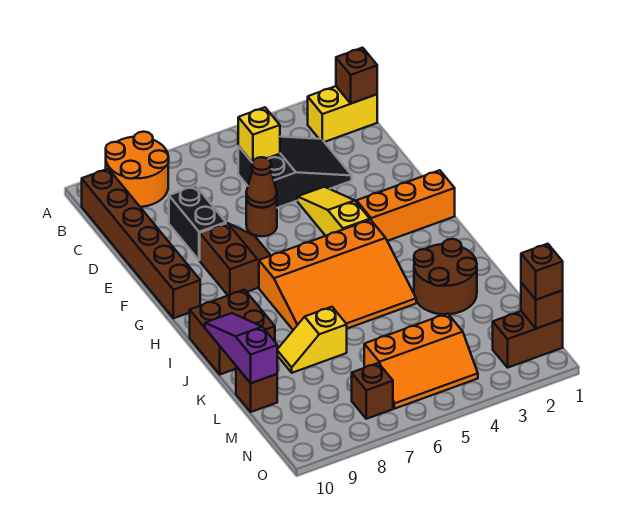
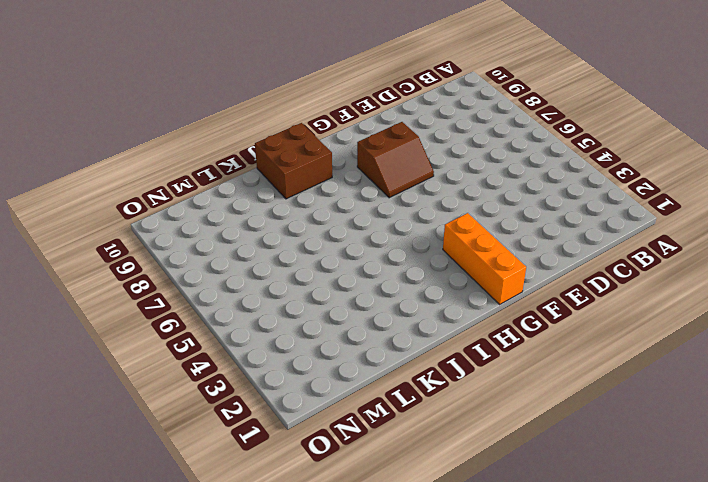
none -> orange 2x2 round brick [106,132,169,207]
none -> yellow 1x2 brick [308,86,377,142]
none -> brown 1x6 brick [82,169,200,318]

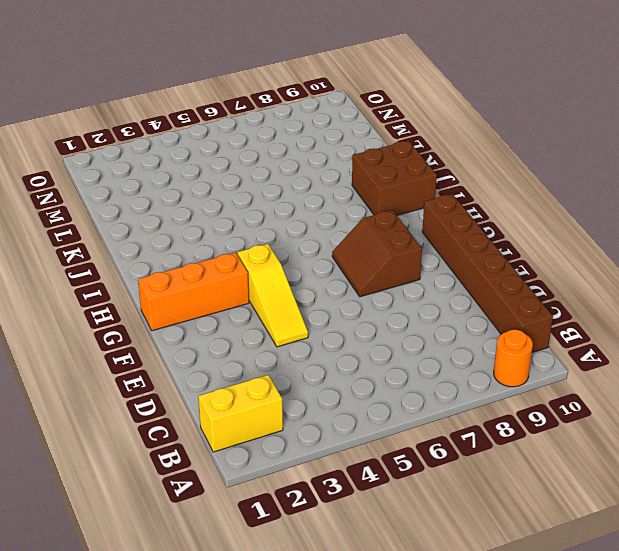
orange 1x1 round brick [494,330,533,387] -> orange 2x2 round brick [106,132,169,207]
none -> black 2x3 slope [238,137,352,208]
none -> black 1x2 brick [169,186,226,260]
none -> brown 1x1 round brick [246,197,277,236]

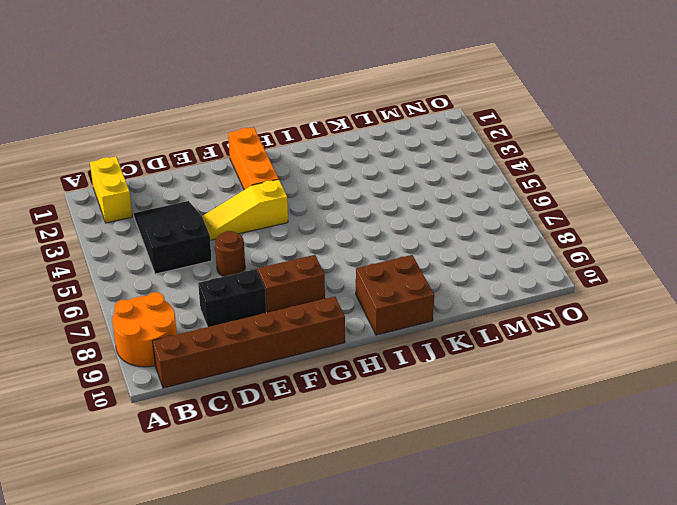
none -> orange 3x4 slope [259,220,416,330]
none -> brown 2x2 round brick [414,239,477,314]
none -> yellow 1x2 slope [277,307,347,373]

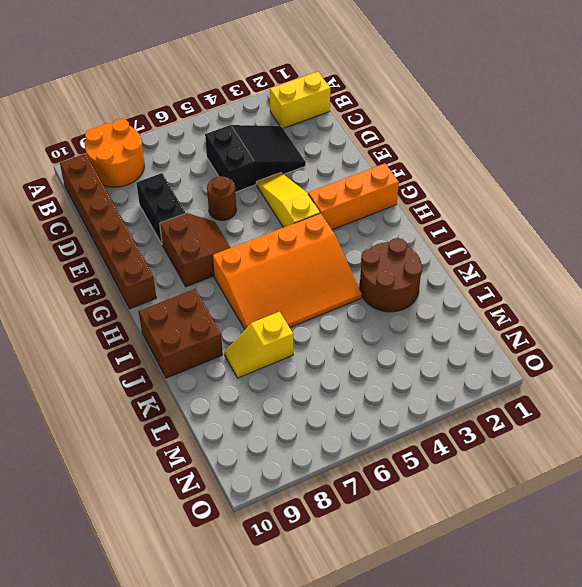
none -> brown 1x1 brick [236,366,277,412]
none -> orange 2x3 slope [364,313,478,409]
none -> brown 1x2 brick [493,311,563,367]

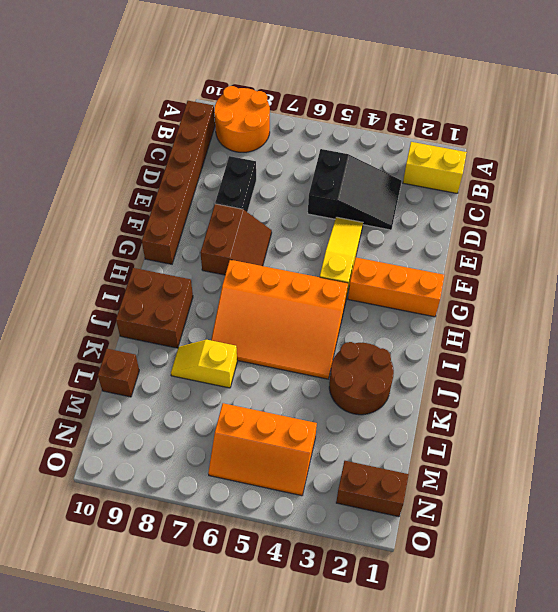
none -> brown 1x1 round brick [246,197,277,236]
none -> brown 1x1 brick [352,363,393,419]
none -> brown 1x1 brick [336,48,377,103]

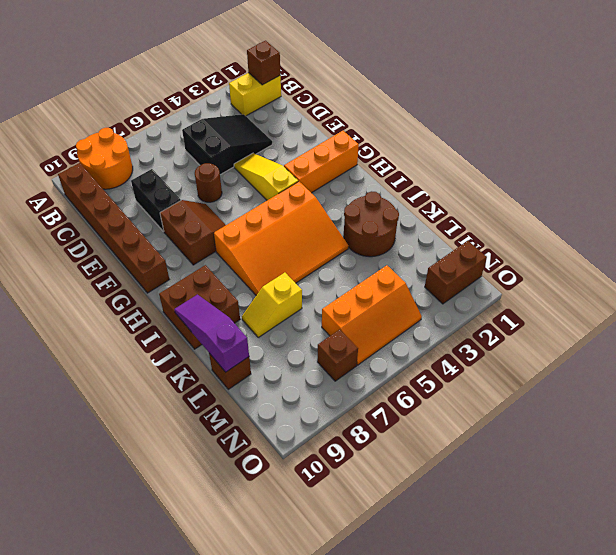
none -> yellow 1x1 brick [238,107,280,162]
none -> brown 1x1 cone [246,157,277,207]
none -> brown 1x1 brick [521,283,563,329]

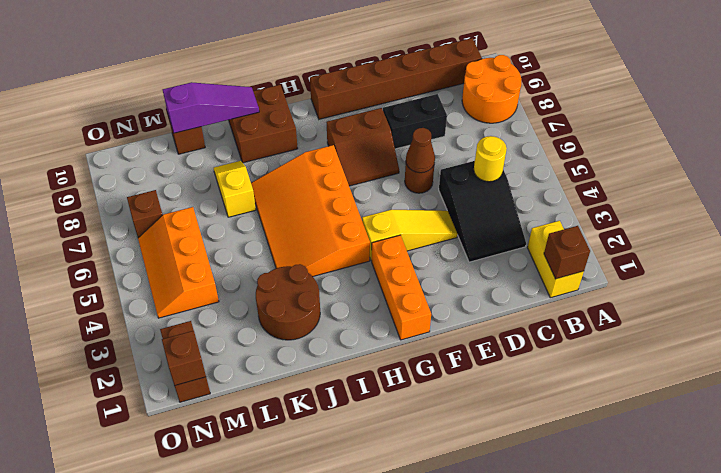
yellow 1x1 round brick [474,136,507,182] -> yellow 1x1 brick [238,107,280,162]
none -> brown 1x1 brick [521,244,563,300]

